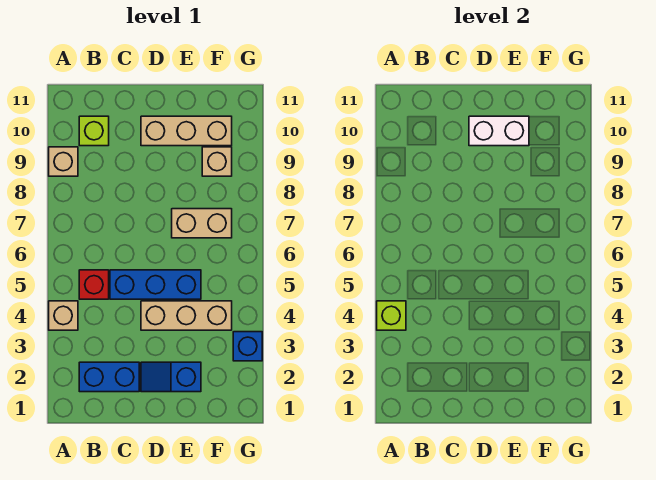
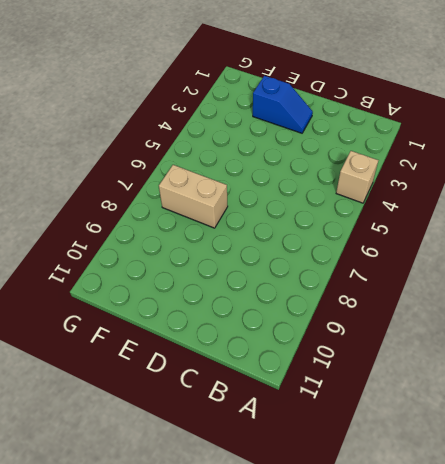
none -> tan 1x1 brick [49,147,78,176]
none -> blue 1x2 brick [79,362,139,392]
none -> red 1x1 brick [79,270,109,299]

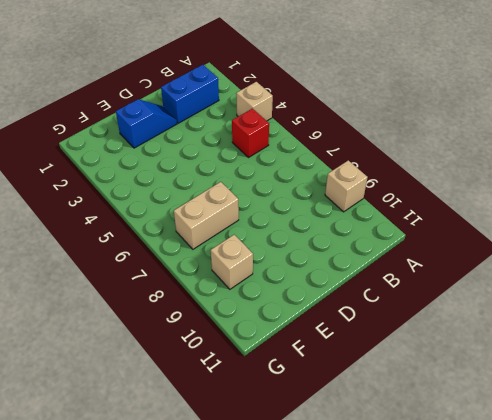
none -> lime 1x1 brick [79,116,109,146]
none -> blue 1x3 brick [110,270,201,299]
none -> tan 1x3 brick [141,301,232,330]

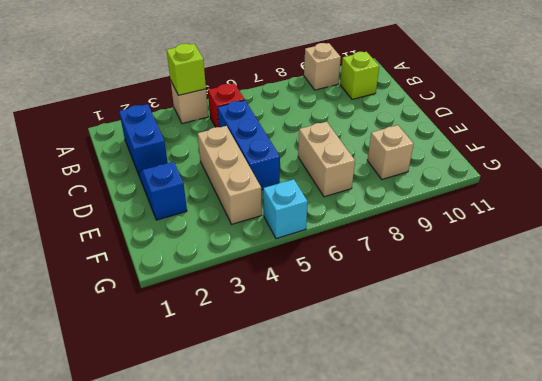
cyan 1x1 brick [263,179,308,239] -> none
none -> tan 1x3 brick [141,116,232,146]
none -> blue 1x1 brick [233,332,262,361]
none -> white 1x2 brick [469,116,529,146]

